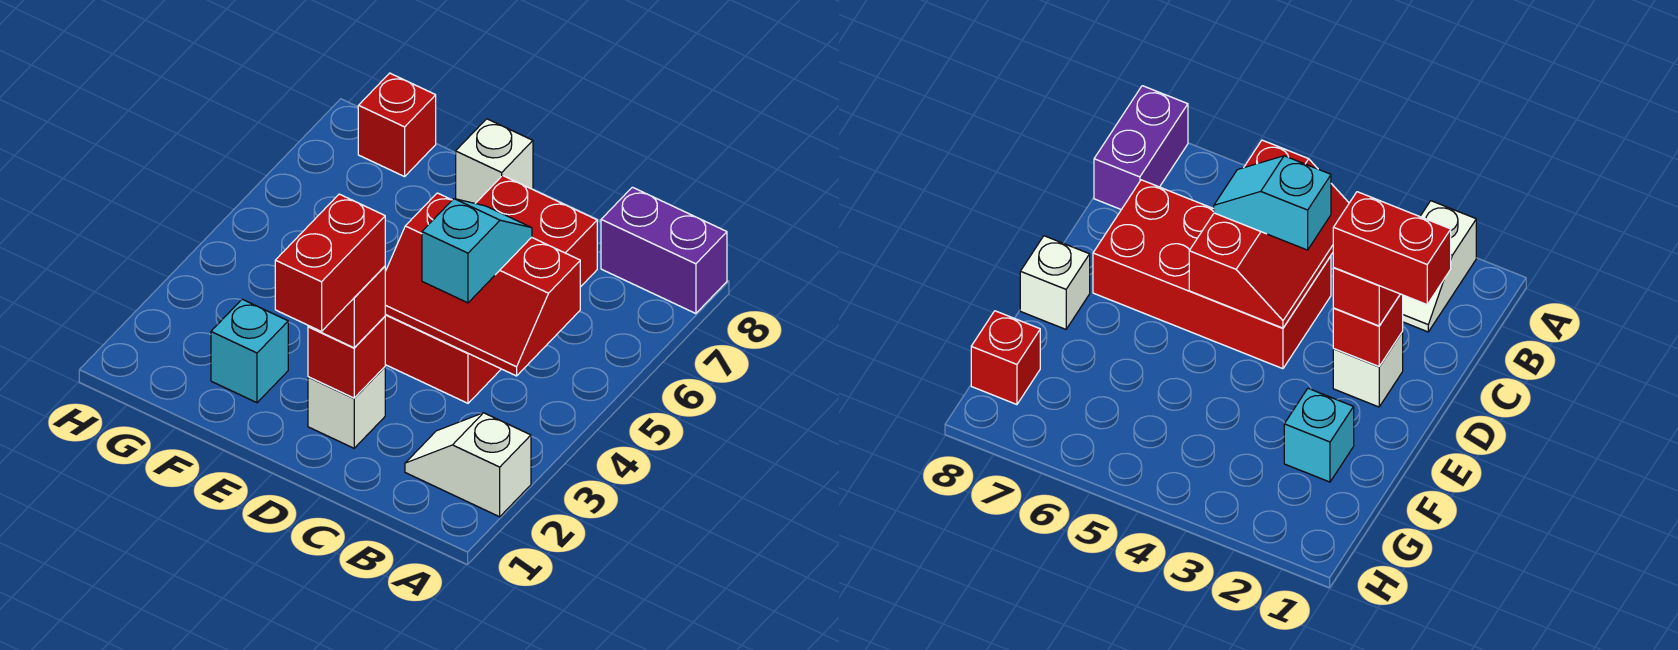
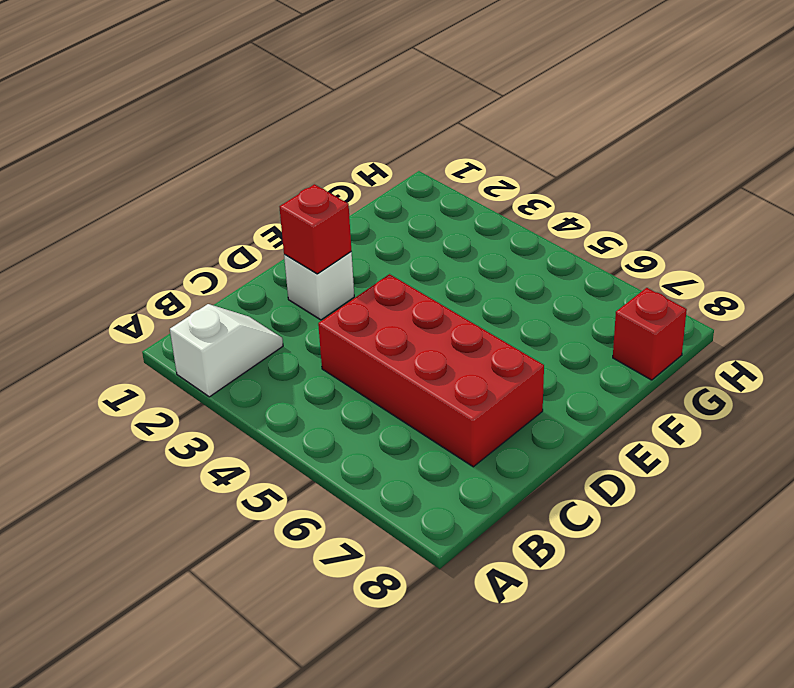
none -> purple 1x2 brick [601,187,727,314]
none -> white 1x1 brick [456,119,533,203]
none -> cyan 1x1 brick [211,299,288,403]

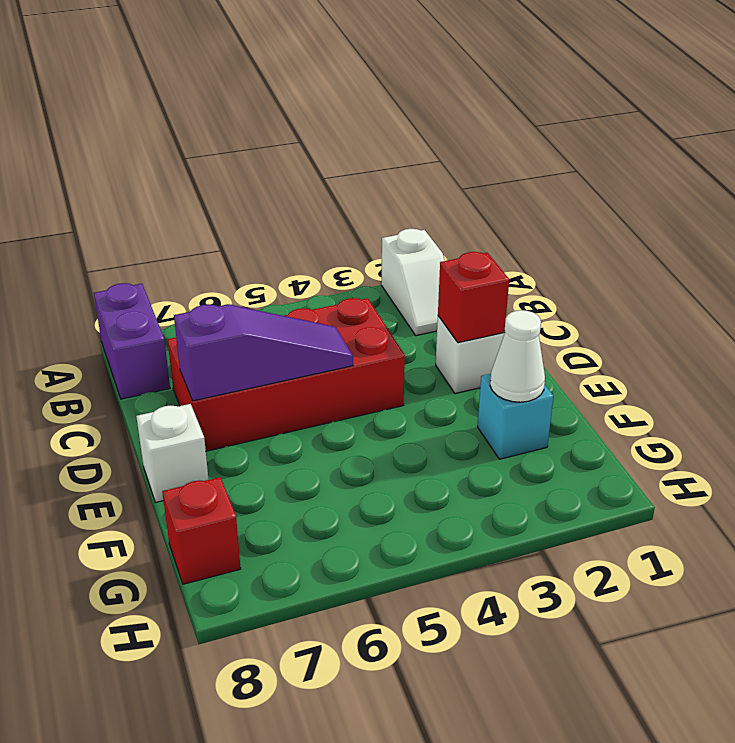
purple 1x3 slope [174,304,353,401] -> red 2x3 slope [385,193,580,376]
white 1x1 cone [490,310,545,402] -> none
none -> cyan 1x2 slope [422,199,532,303]
none -> red 1x1 brick [308,266,385,348]
none -> red 1x2 brick [275,194,385,331]

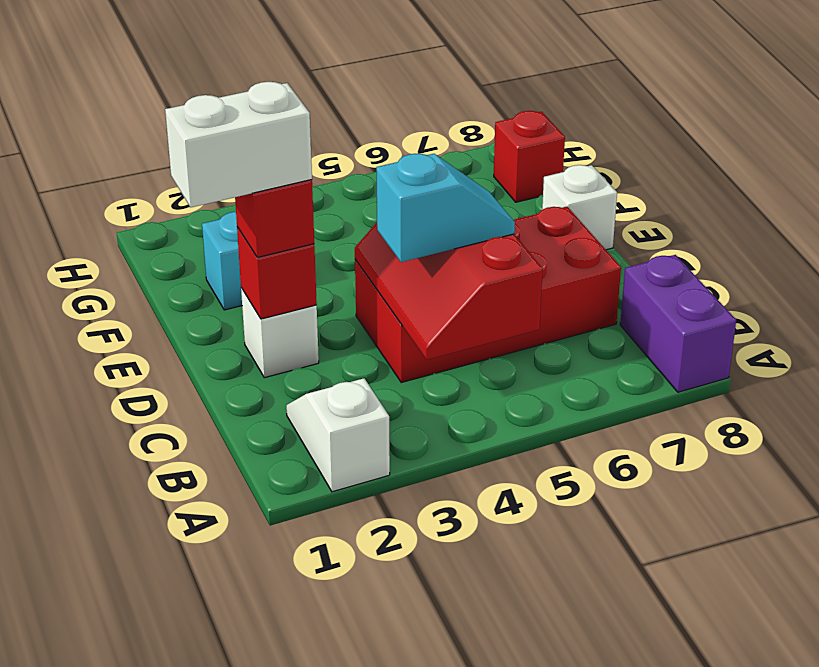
white 1x2 brick [165,82,312,207] -> red 1x2 brick [275,194,385,331]

